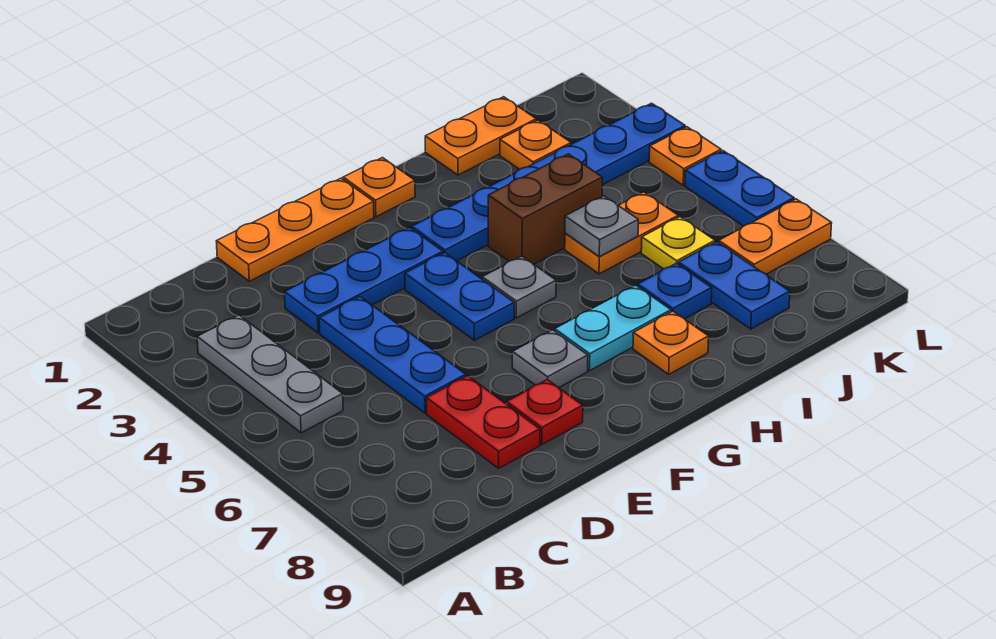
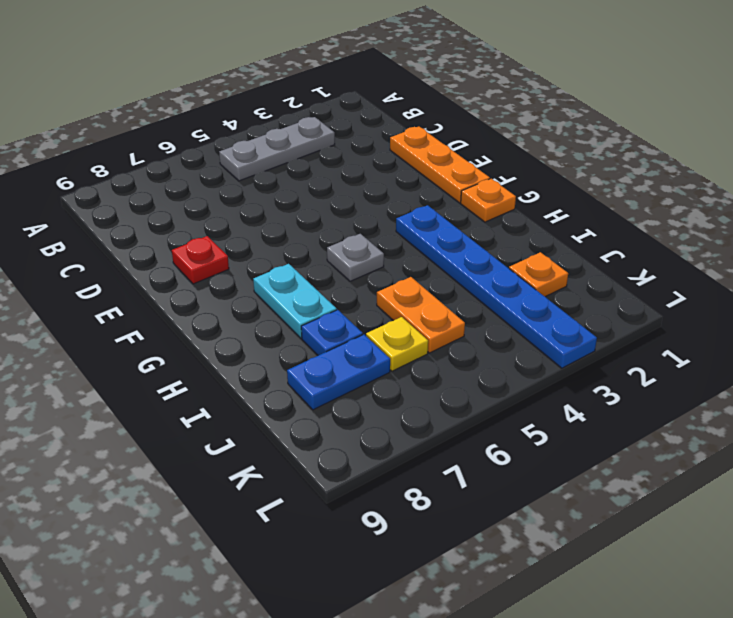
none -> blue 1x3 plate [285,227,443,333]
none -> blue 1x3 plate [319,297,466,413]
none -> red 1x2 plate [426,376,540,468]

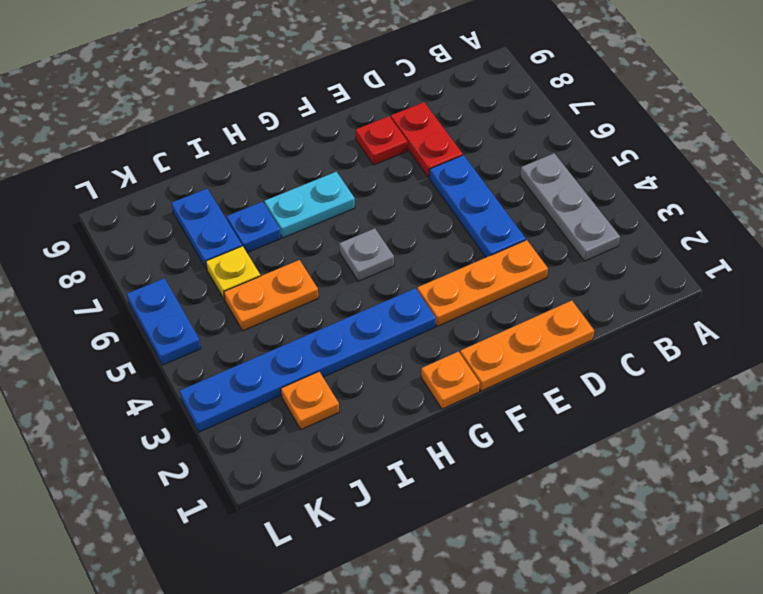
orange 1x3 plate [417,240,548,327] -> blue 1x3 plate [285,227,443,333]
none -> blue 1x2 plate [405,253,514,340]
none -> grey 1x1 plate [512,330,588,387]
none -> brown 1x2 brick [488,154,603,264]

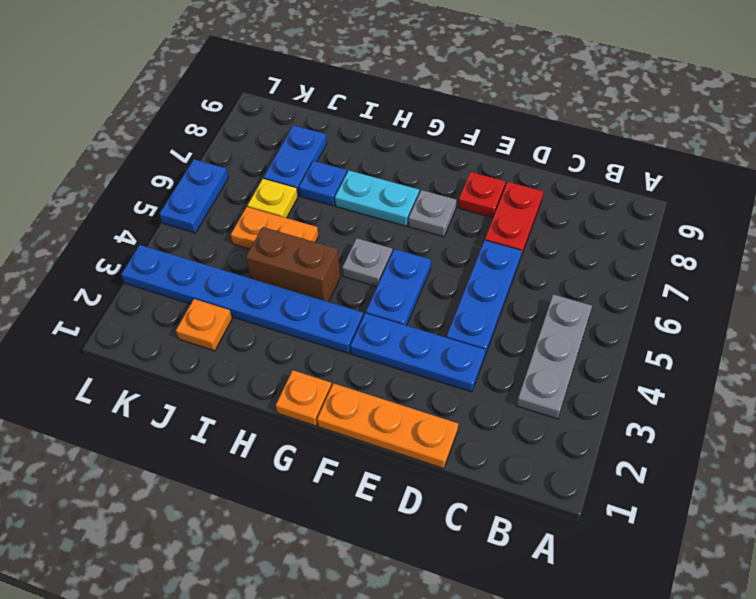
none -> orange 1x1 plate [633,311,709,374]
none -> orange 1x2 plate [425,97,536,175]
none -> orange 1x2 plate [719,199,832,274]

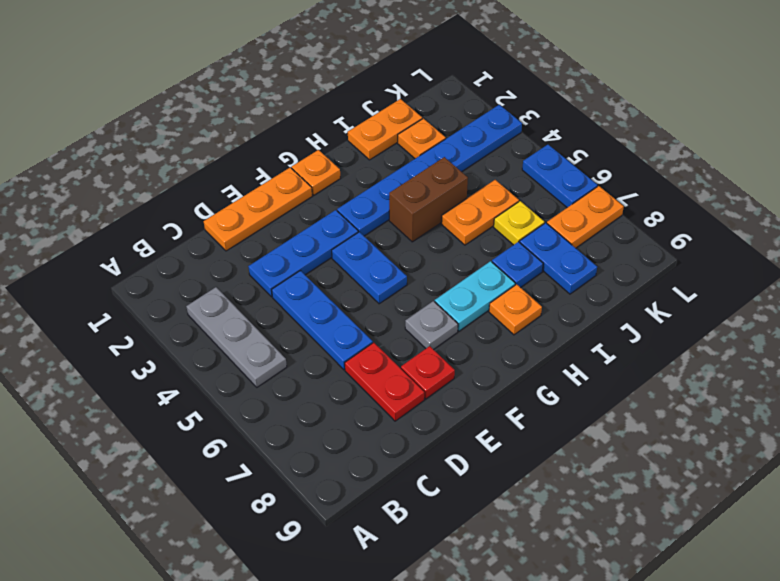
none -> grey 1x1 plate [482,256,556,318]
none -> orange 1x1 plate [649,127,721,185]
none -> grey 1x1 plate [565,196,638,257]

